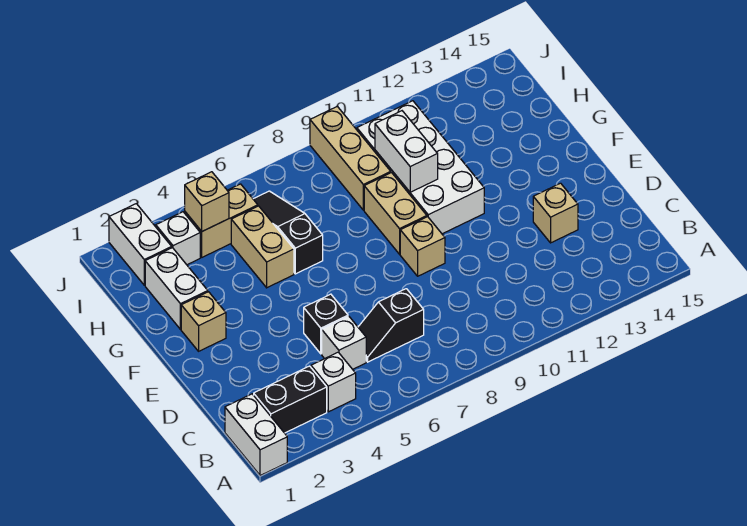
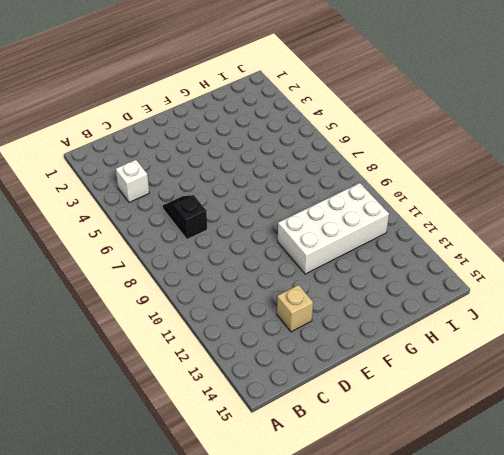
none -> white 1x2 brick [225,394,287,476]
none -> black 1x2 brick [254,366,327,433]
none -> white 1x1 brick [322,316,366,369]

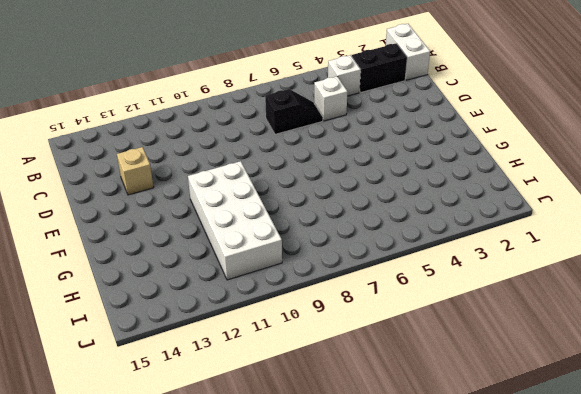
none -> black 1x1 brick [304,294,348,354]
none -> tan 1x1 brick [400,217,445,276]
none -> tan 1x1 brick [181,292,226,351]

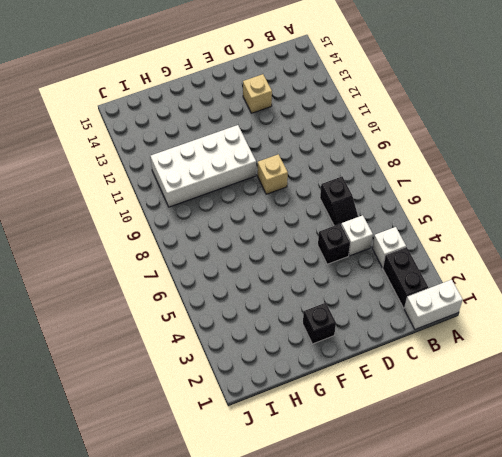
black 1x1 brick [303,303,336,344] -> tan 1x1 brick [181,292,226,351]
none -> tan 1x2 brick [364,173,427,254]
none -> white 1x2 brick [145,248,208,329]
none -> tan 1x2 brick [231,206,294,288]

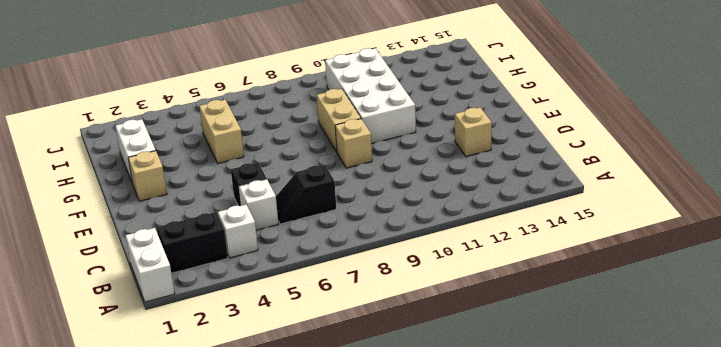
none -> black 1x3 slope [253,191,323,274]
none -> tan 1x3 brick [310,106,391,210]
none -> white 1x2 brick [109,204,172,285]

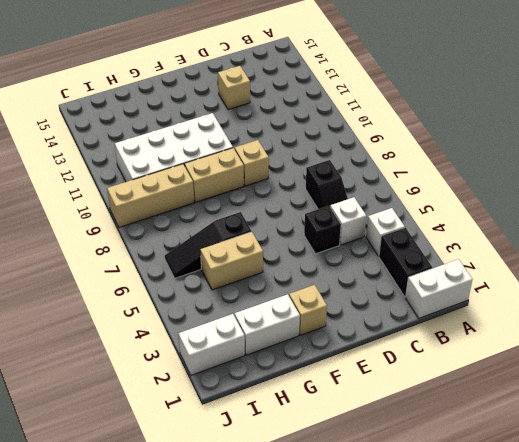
none -> white 1x1 brick [156,212,200,265]
none -> tan 1x2 brick [185,184,258,257]
none -> white 1x2 brick [375,111,438,192]

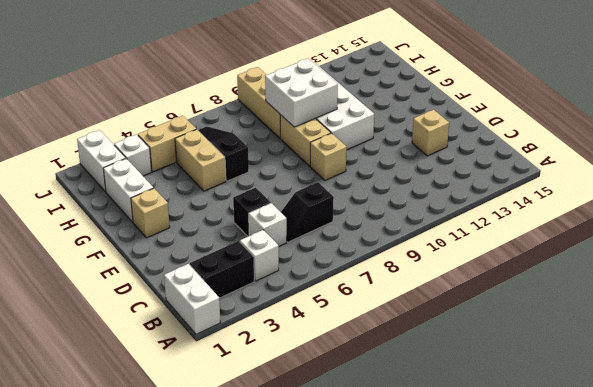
white 2x2 brick [265,59,338,127] -> white 1x2 brick [375,111,438,192]
none -> tan 1x1 brick [185,172,229,231]

